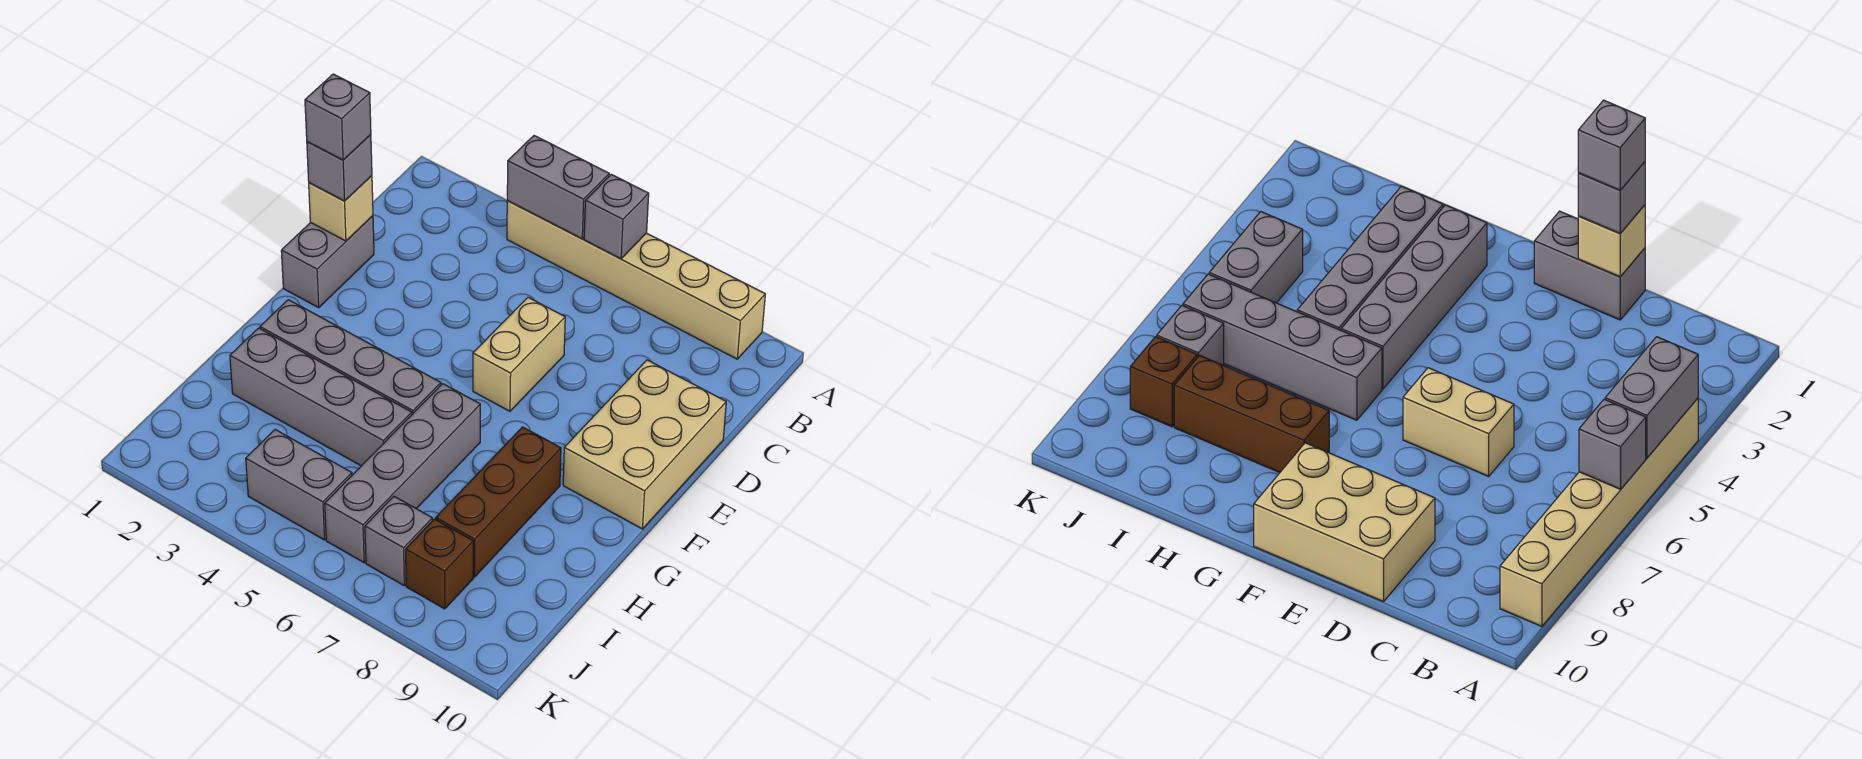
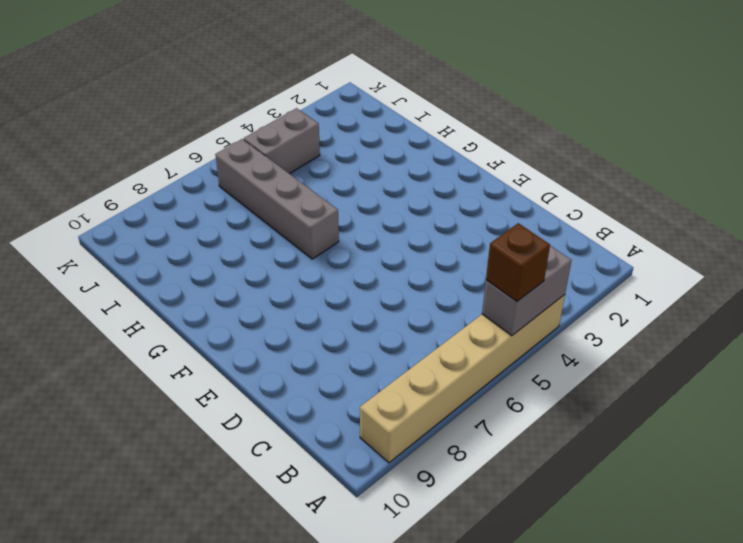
brown 1x1 brick [486,223,550,302] -> brown 1x1 brick moved to [406,519,473,609]
none -> grey 1x2 brick [281,216,374,308]
none -> tan 1x2 brick [473,297,565,411]
none -> tan 2x3 brick [563,360,726,529]

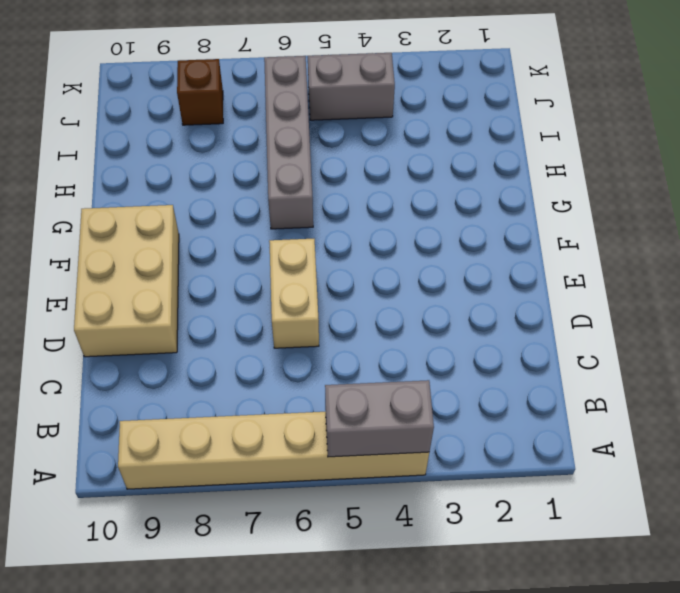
none -> grey 1x2 brick [281,216,374,308]
none -> grey 1x4 brick [260,300,441,414]
none -> brown 1x3 brick [436,427,561,577]

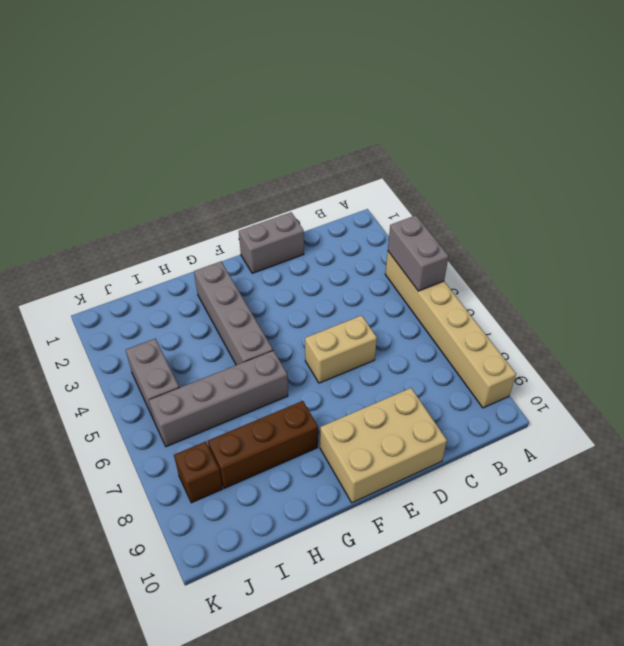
none -> grey 1x4 brick [230,328,412,466]
none -> grey 1x1 brick [365,497,432,585]
none -> grey 1x1 brick [584,174,649,259]

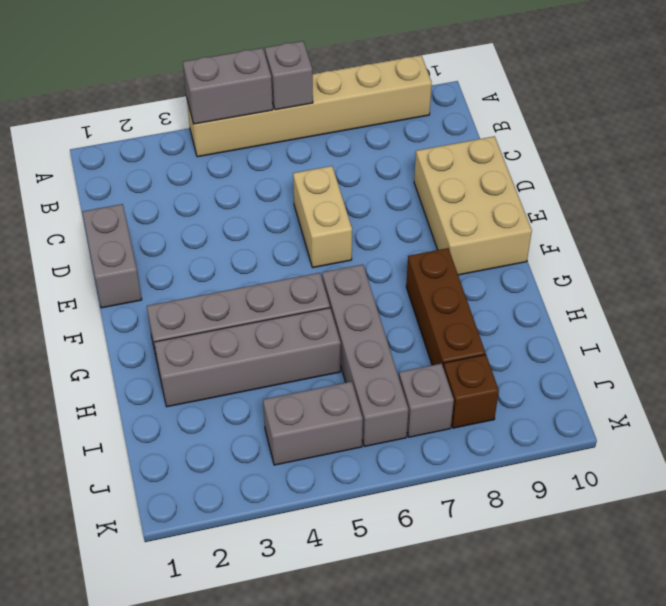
none -> tan 1x1 brick [309,176,373,241]
none -> grey 1x1 brick [307,135,372,201]
none -> grey 1x1 brick [305,74,371,160]

